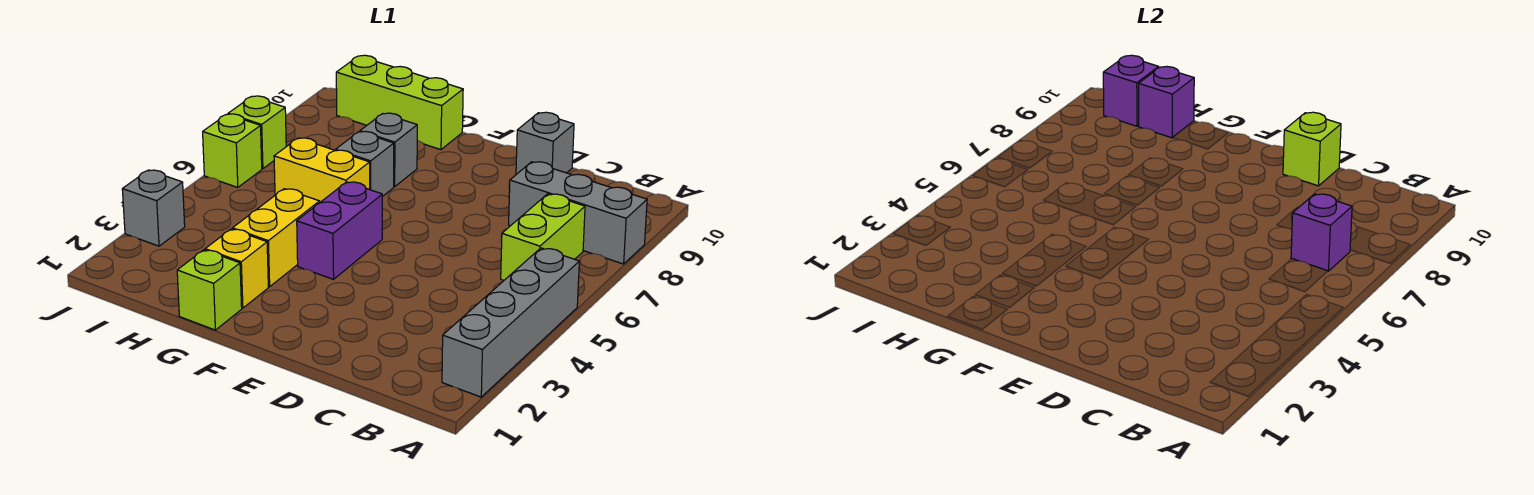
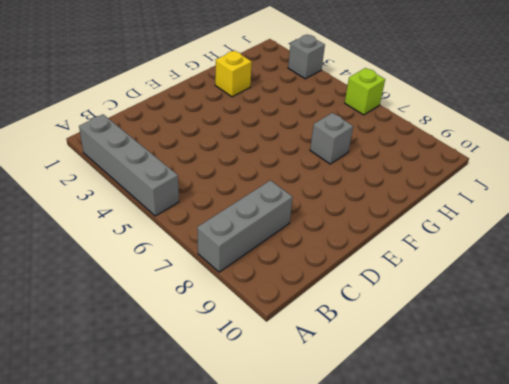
none -> lime 1x2 brick [501,194,585,280]
none -> grey 1x1 brick [516,112,574,174]
none -> purple 1x2 brick [297,182,382,279]

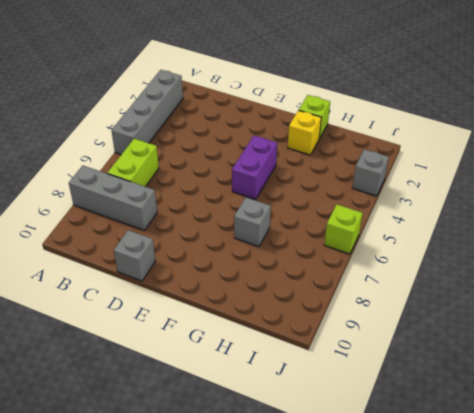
none -> yellow 1x2 brick [232,189,320,287]
none -> yellow 1x2 brick [274,138,370,202]
none -> grey 1x1 brick [360,113,417,187]

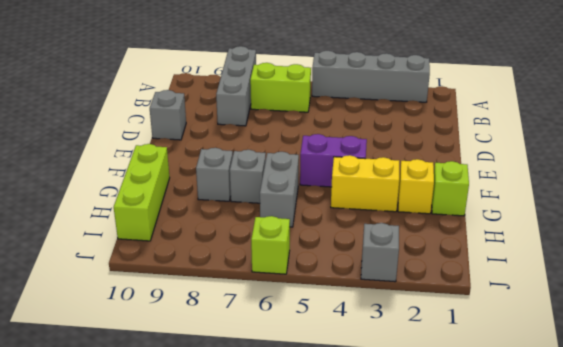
grey 1x2 brick [260,152,299,227] -> yellow 1x2 brick [274,138,370,202]
none -> lime 1x1 brick [228,96,286,169]
none -> purple 1x1 brick [1291,194,1352,271]
none -> lime 1x1 brick [1283,112,1341,186]

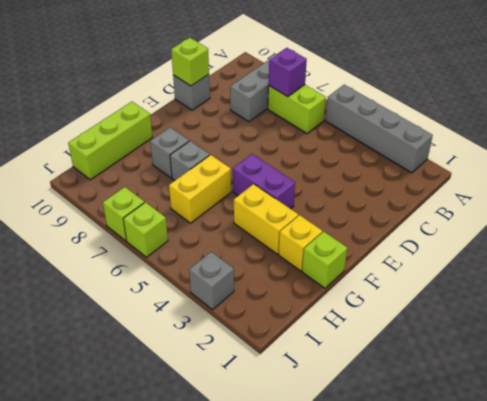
none -> purple 1x1 brick [1138,67,1194,138]
none -> purple 1x1 brick [1103,55,1159,126]

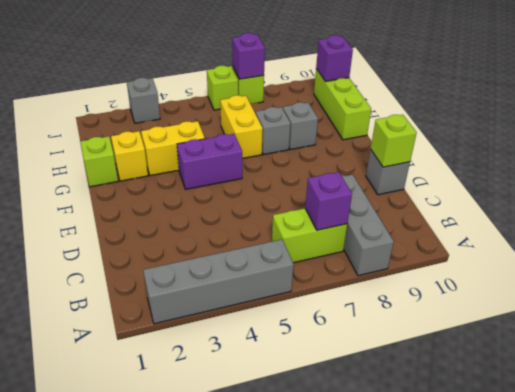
purple 1x1 brick [232,33,265,79] -> purple 1x1 brick moved to [1138,67,1194,138]

